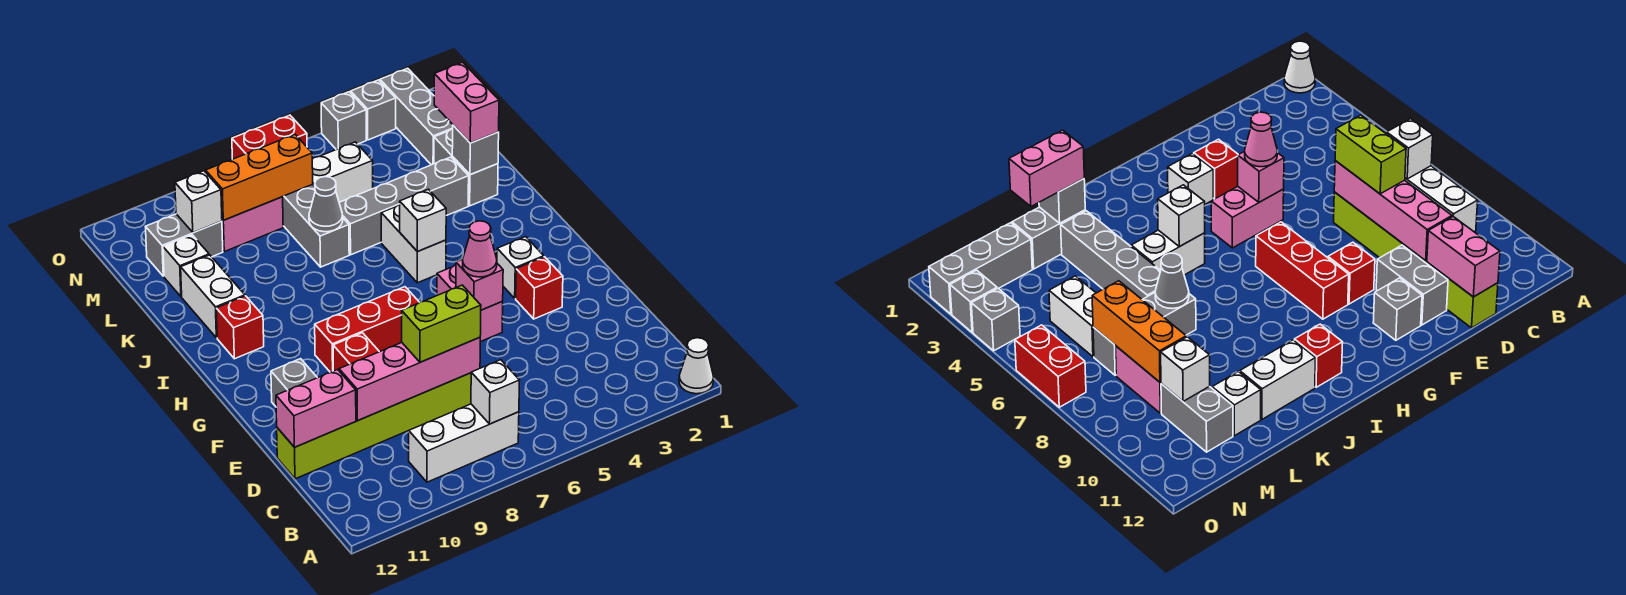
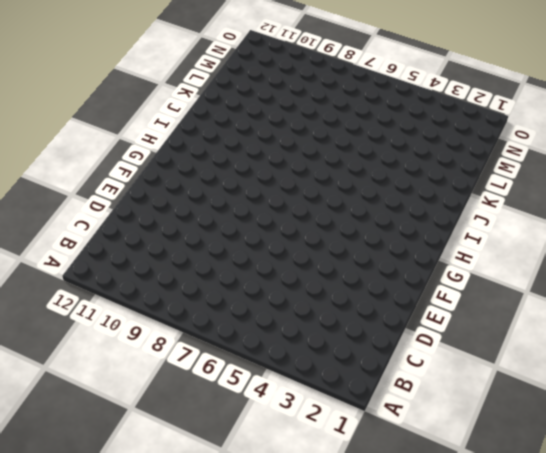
none -> white 1x1 cone [679,338,714,394]
none -> white 1x3 brick [409,404,519,482]
none -> lime 1x6 brick [277,373,471,479]
none -> grey 1x2 brick [1376,245,1448,325]

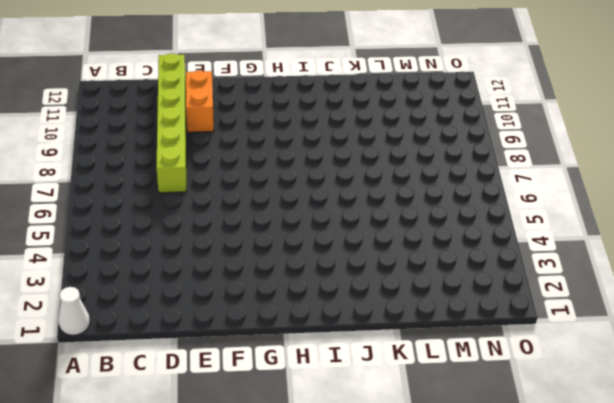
orange 1x2 brick [186,70,214,132] -> grey 1x2 brick [1376,245,1448,325]
none -> white 1x3 brick [409,404,519,482]
none -> red 1x1 brick [516,257,563,319]
none -> pink 1x2 brick [437,265,503,342]
none -> red 1x1 brick [333,333,379,371]

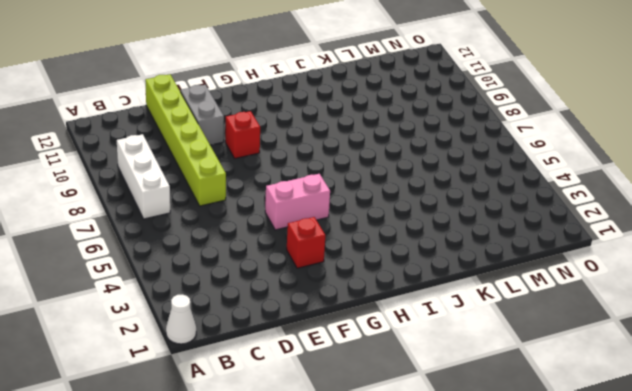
none -> grey 1x1 brick [271,359,317,406]
none -> white 1x1 brick [497,237,544,298]
none -> red 1x3 brick [315,287,419,372]
none -> white 1x2 brick [381,205,446,283]

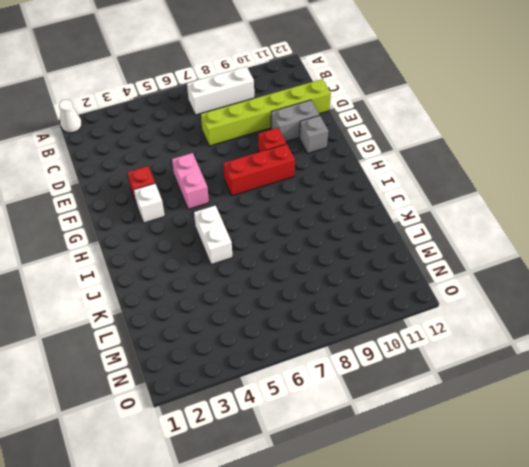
none -> red 1x1 brick [216,296,264,359]
none -> white 1x2 brick [181,255,245,338]
none -> grey 1x2 brick [434,129,498,206]
none -> grey 1x4 brick [339,157,469,255]

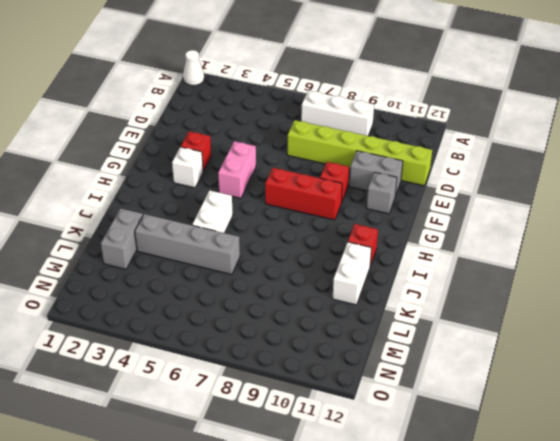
none -> grey 1x3 brick [283,184,349,267]
none -> white 1x1 brick [163,235,209,297]
none -> grey 1x3 brick [380,68,453,165]
none -> white 1x2 brick [312,142,373,202]

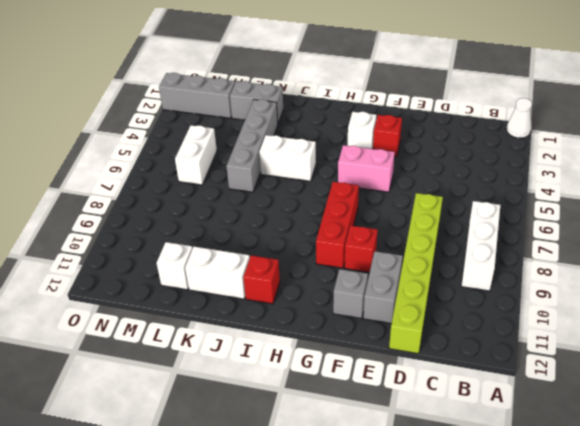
none -> grey 1x3 brick [283,184,349,267]
none -> pink 1x2 brick [222,197,283,252]
none -> grey 1x2 brick [146,214,223,276]
none -> grey 1x1 brick [351,80,396,140]

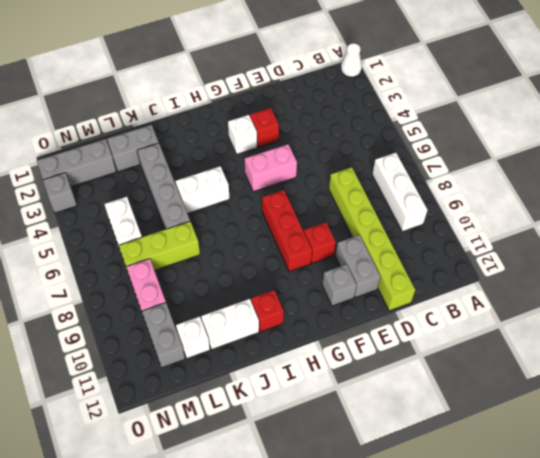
lime 1x3 brick [119,221,200,272] -> grey 1x3 brick [283,184,349,267]
none -> grey 1x1 brick [321,92,366,150]
none -> red 1x2 brick [232,115,307,159]
none -> white 1x1 brick [471,360,520,424]
none -> pink 1x4 brick [339,337,480,421]

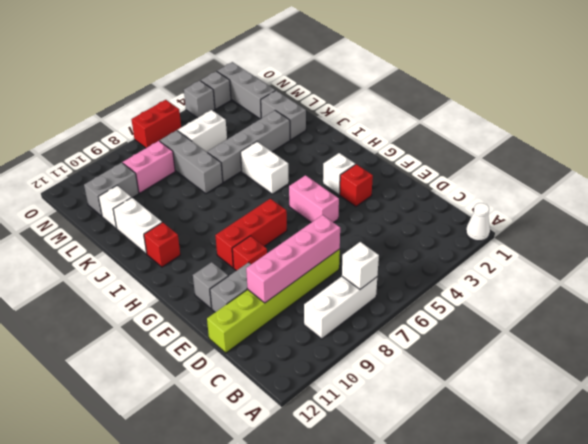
none -> pink 1x2 brick [276,370,356,447]
none -> pink 1x1 brick [456,259,503,310]
none -> white 1x1 brick [400,189,446,252]
none -> grey 1x1 brick [452,125,499,175]

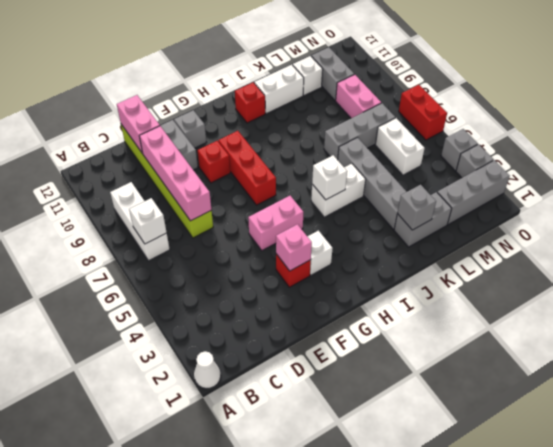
pink 1x1 brick [276,224,312,271] -> pink 1x1 brick moved to [456,259,503,310]
none -> grey 1x1 cone [309,177,343,232]
none -> orange 1x3 brick [206,135,313,220]
none -> white 1x1 brick [175,171,222,233]
none -> lime 1x2 brick [402,285,481,362]

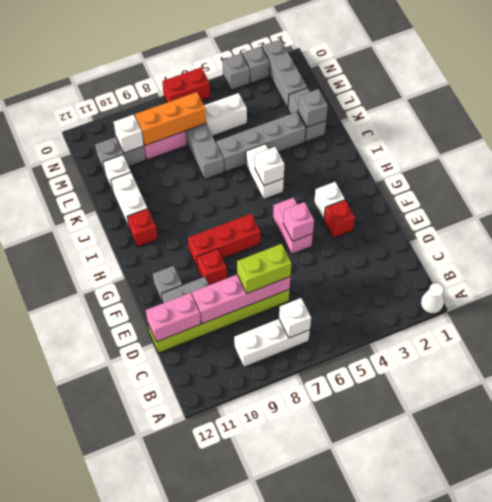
none -> grey 1x1 cone [309,177,343,232]
none -> pink 1x1 cone [463,221,497,277]
none -> pink 1x2 brick [434,62,499,143]

